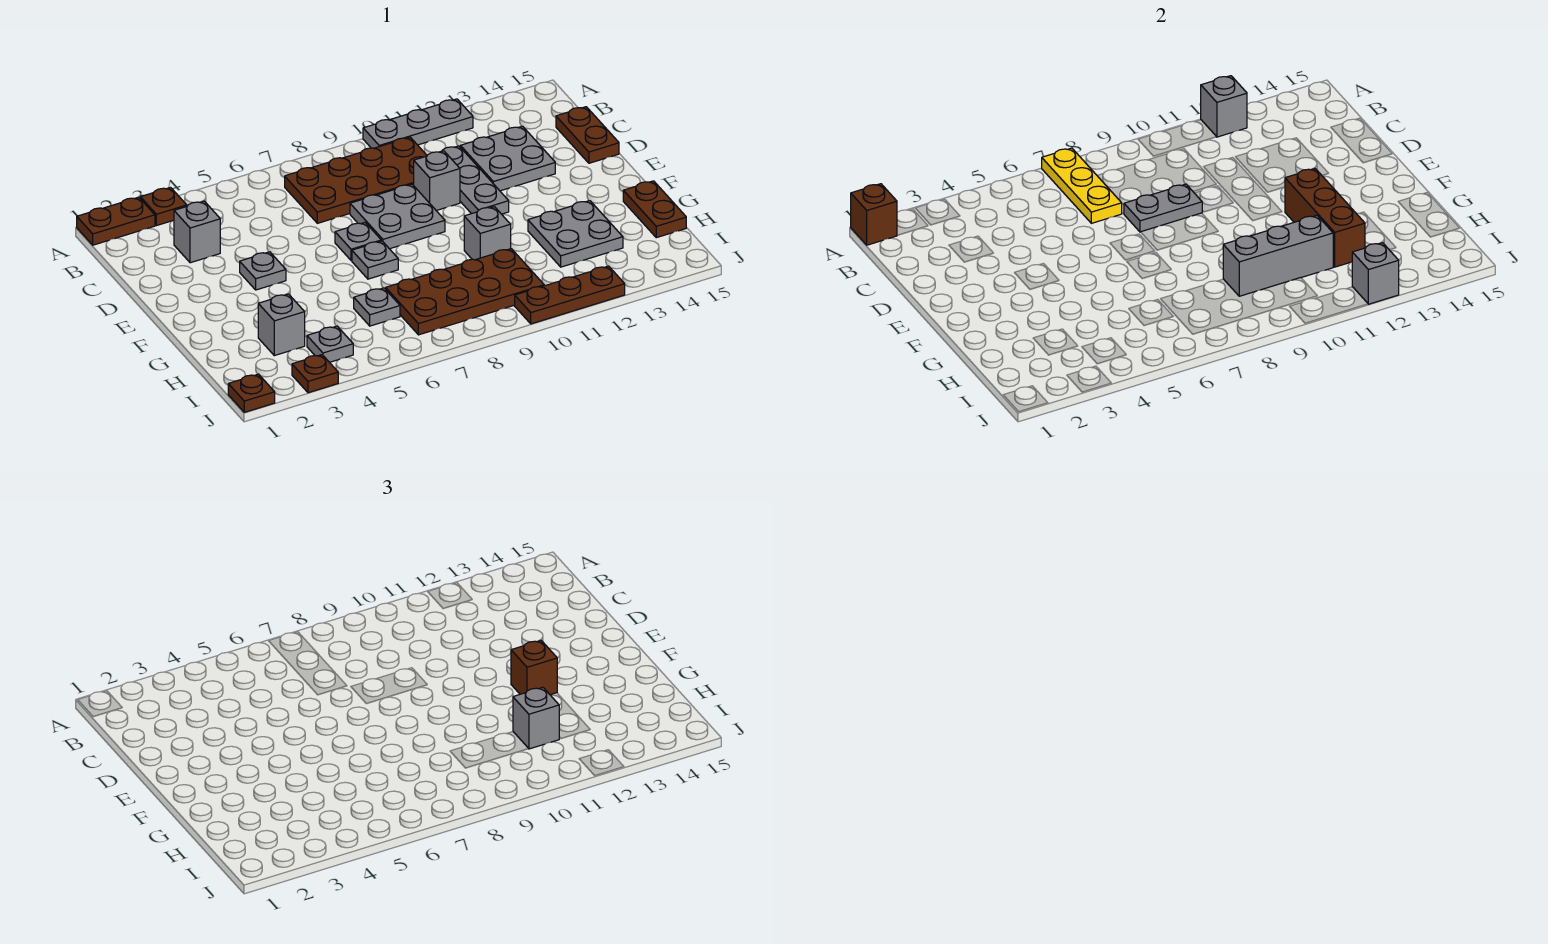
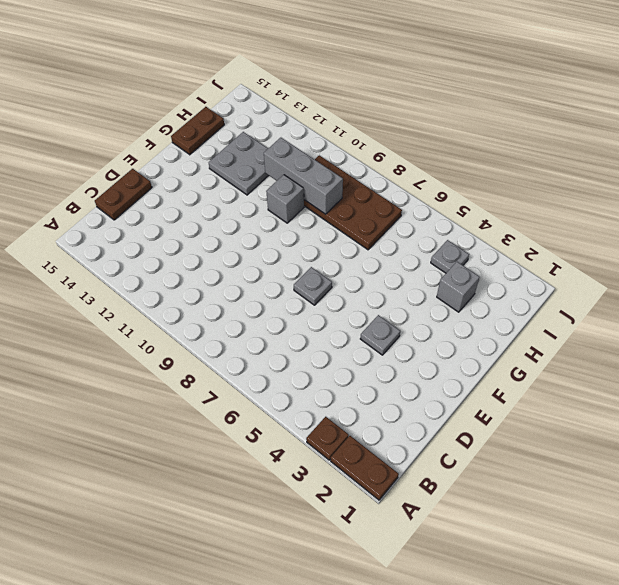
none -> grey 1x3 plate [363,99,473,148]
none -> brown 2x4 plate [285,137,427,223]
none -> grey 1x1 brick [174,201,220,263]
none -> grey 1x3 plate [441,146,509,214]

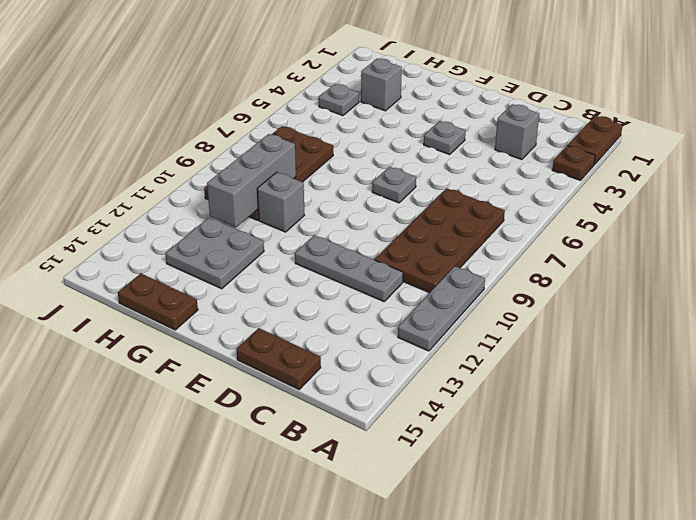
none -> grey 2x2 plate [460,126,555,191]
none -> grey 2x2 plate [350,184,445,249]
none -> grey 1x1 brick [414,151,460,211]
none -> grey 1x1 plate [352,241,398,279]

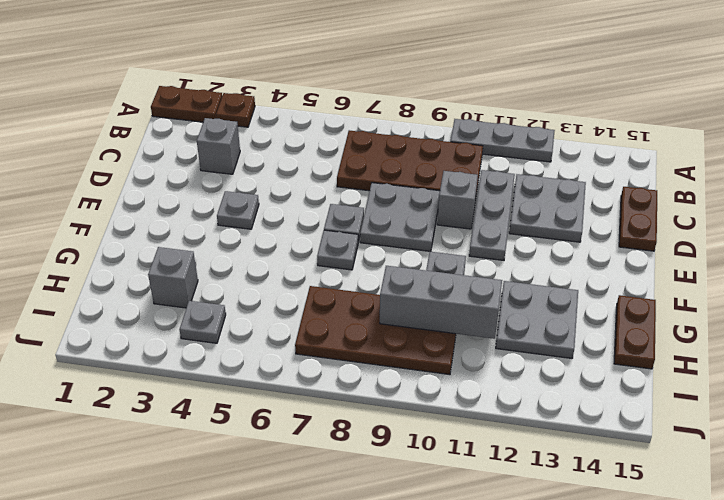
none -> grey 1x1 plate [354,288,400,326]
none -> brown 1x1 plate [228,374,275,412]
none -> brown 1x1 plate [292,355,338,393]
none -> brown 1x3 plate [515,266,625,324]

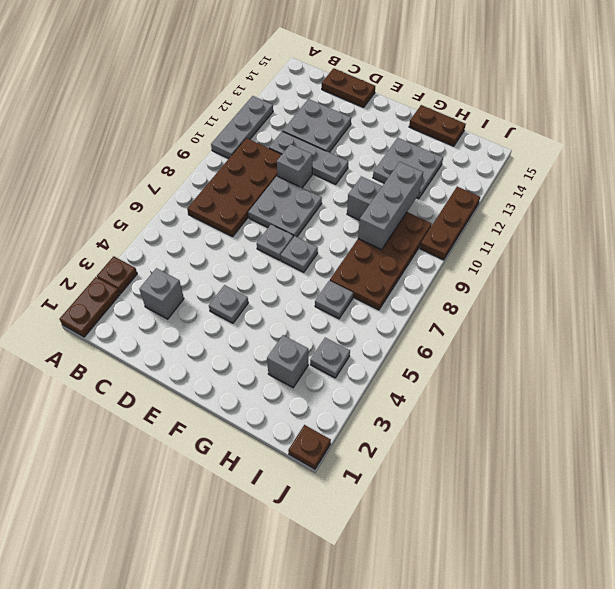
none -> brown 1x1 plate [292,355,338,393]
none -> brown 1x1 brick [851,184,897,245]
none -> yellow 1x3 plate [1042,148,1122,223]
none -> grey 1x1 brick [1201,76,1247,137]

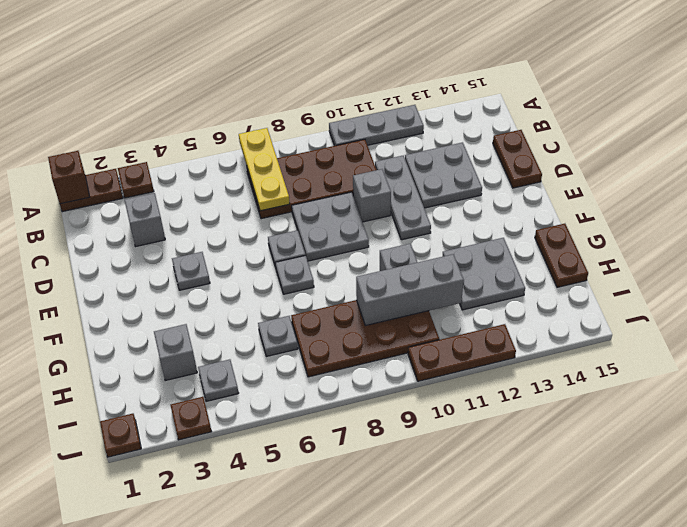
none -> grey 1x1 brick [1201,76,1247,137]
none -> grey 1x2 plate [1124,184,1202,232]
none -> brown 1x3 brick [1285,169,1365,267]
none -> grey 1x1 brick [1352,243,1399,304]

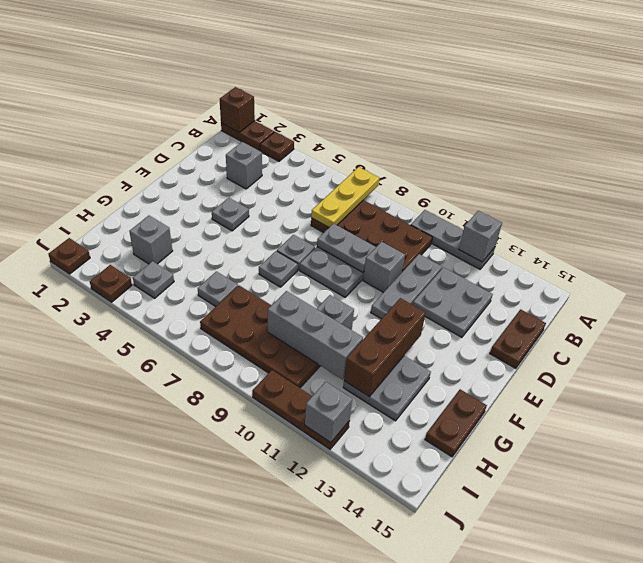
none -> brown 1x1 brick [511,641,557,695]
none -> grey 1x1 brick [513,688,559,749]

